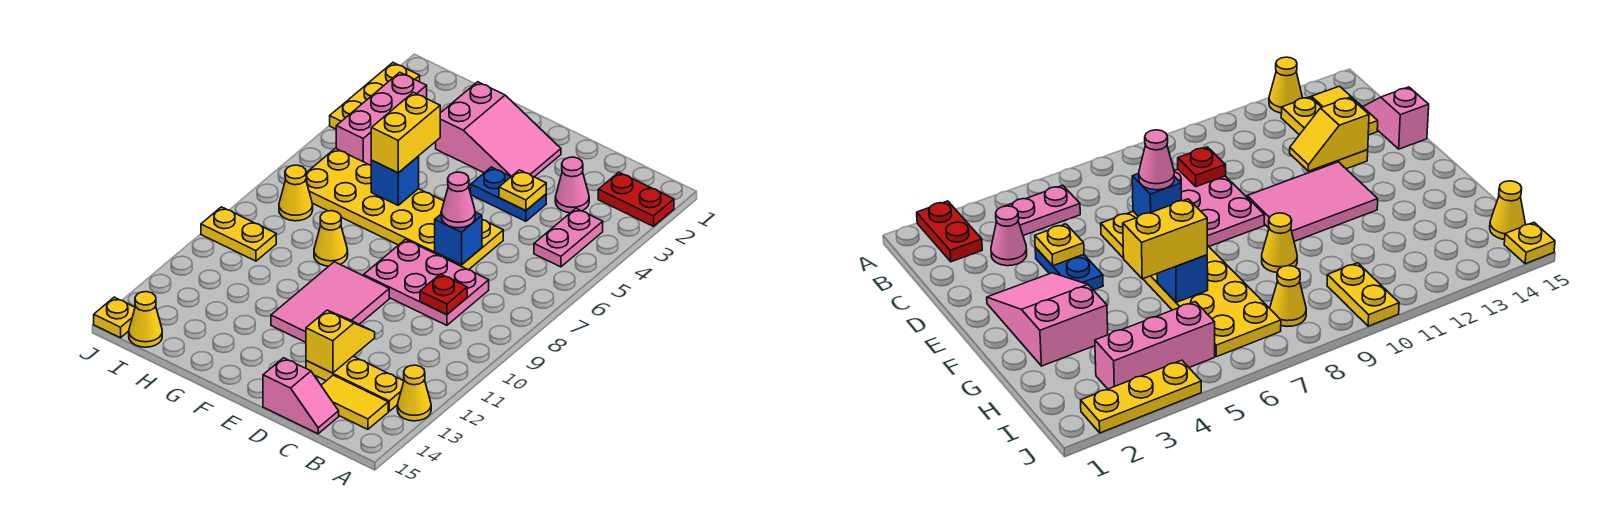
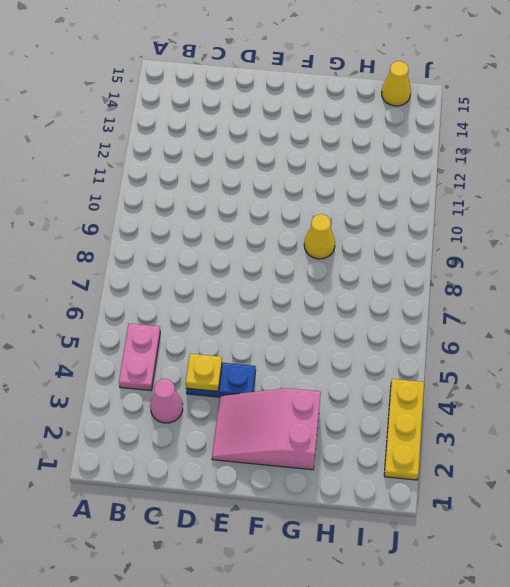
none -> red 1x2 plate [598,172,674,226]
none -> yellow 1x1 cone [397,365,431,421]
none -> yellow 1x3 plate [306,356,404,411]

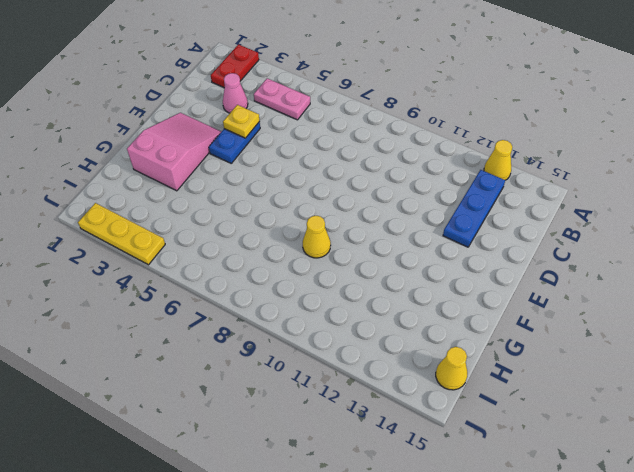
blue 1x3 plate [443,170,505,247] -> yellow 1x3 plate [306,356,404,411]
none -> yellow 1x2 tile [321,375,388,429]
none -> pink 2x3 plate [363,239,489,325]
none -> pink 1x2 slope [263,358,339,434]

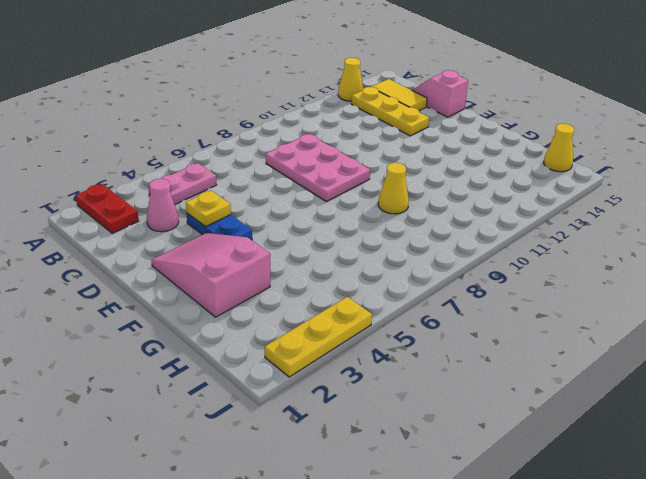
none -> yellow 2x6 plate [306,148,503,270]
none -> pink 2x3 tile [271,262,389,342]
none -> pink 1x3 brick [336,72,427,165]

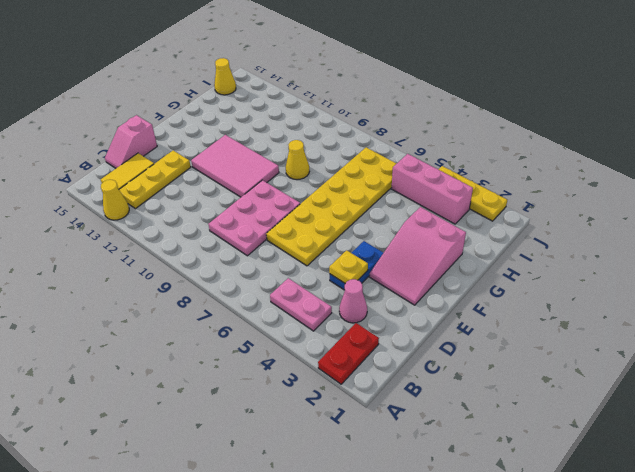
none -> yellow 1x1 cone [279,165,313,221]
none -> yellow 1x2 plate [201,207,276,261]
none -> yellow 1x1 plate [94,297,135,338]

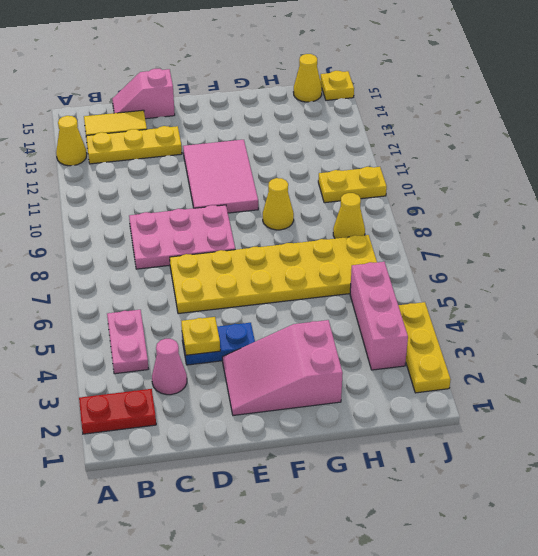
none -> red 1x1 plate [420,274,467,315]
none -> blue 1x1 brick [435,212,482,265]
none -> yellow 1x2 slope [306,310,375,373]

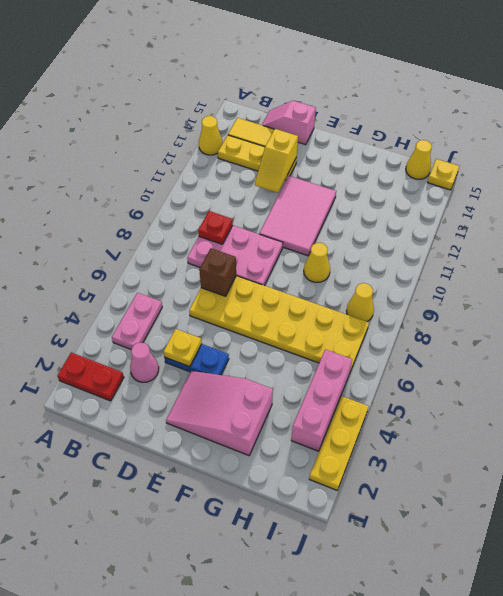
brown 1x1 brick [199,248,236,296] -> blue 1x1 brick [435,212,482,265]
none -> yellow 1x2 plate [201,207,276,261]
none -> blue 1x1 brick [371,156,419,205]
none -> pink 1x1 cone [441,172,475,228]

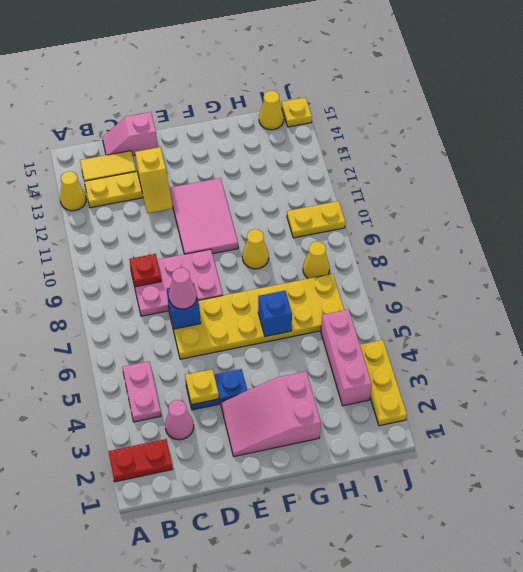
none -> yellow 1x2 brick [371,92,440,173]

